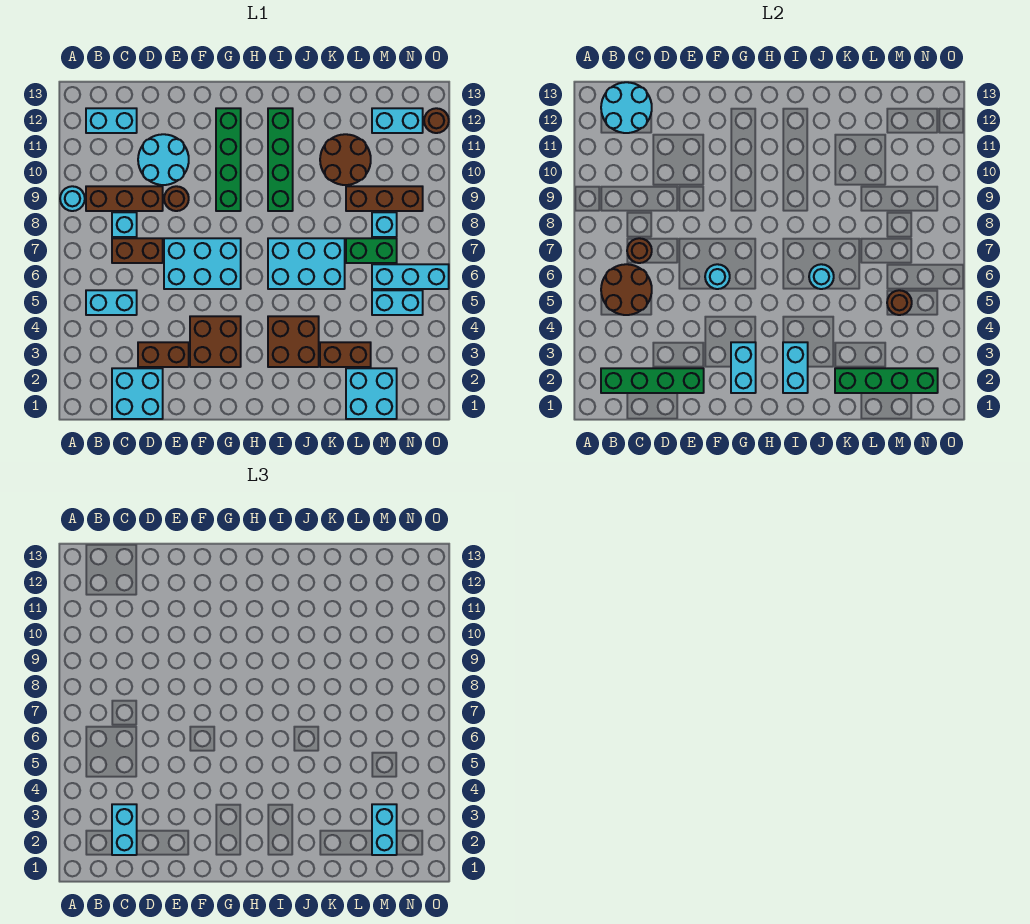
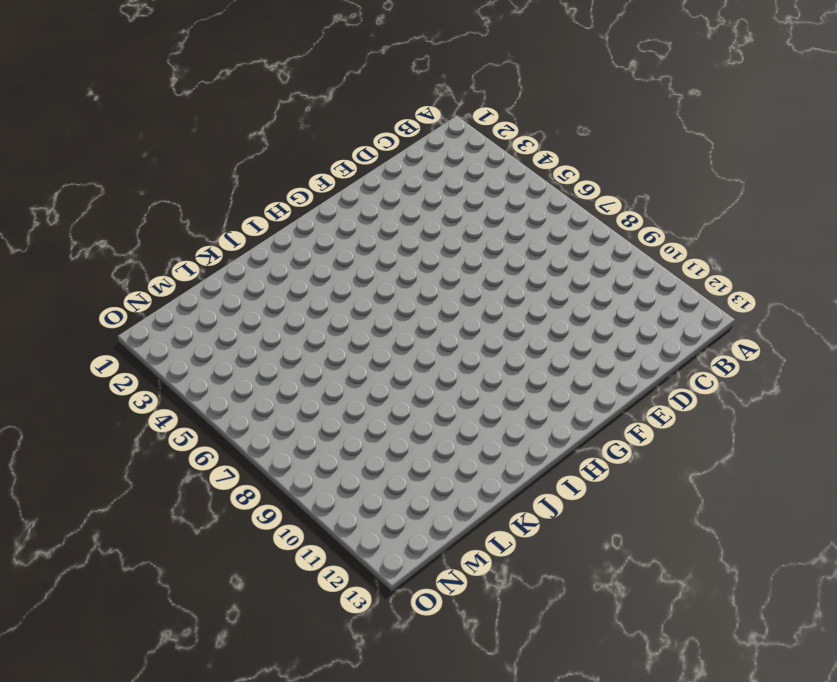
none -> cyan 1x1 round brick [60,186,85,211]
none -> cyan 1x2 brick [86,290,137,315]
none -> brown 1x3 brick [86,186,163,211]
none -> cyan 1x2 brick [86,108,137,133]

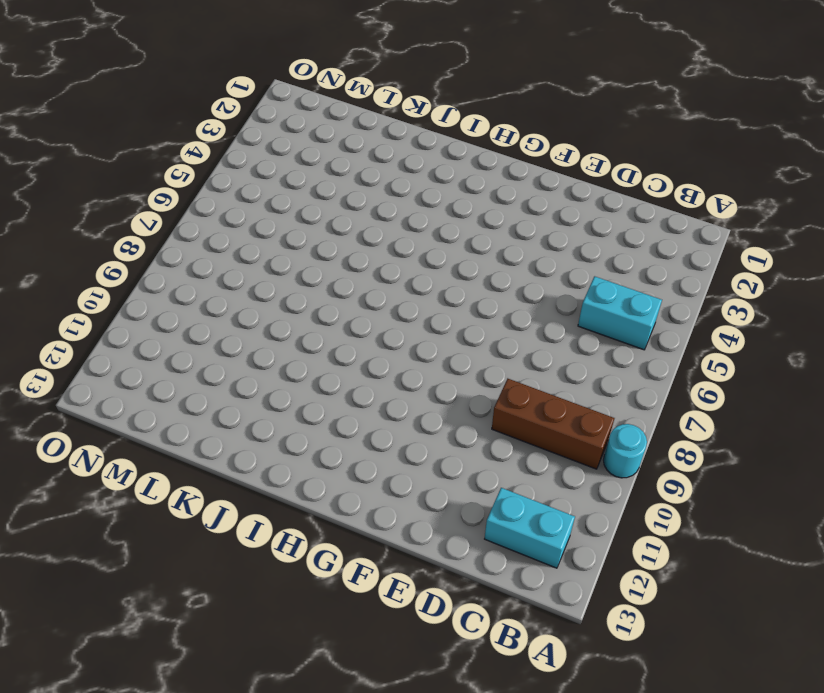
none -> cyan 2x2 brick [112,368,163,419]
none -> brown 1x2 brick [112,238,163,263]
none -> cyan 1x1 brick [112,212,137,237]
none -> brown 1x2 brick [138,342,189,367]

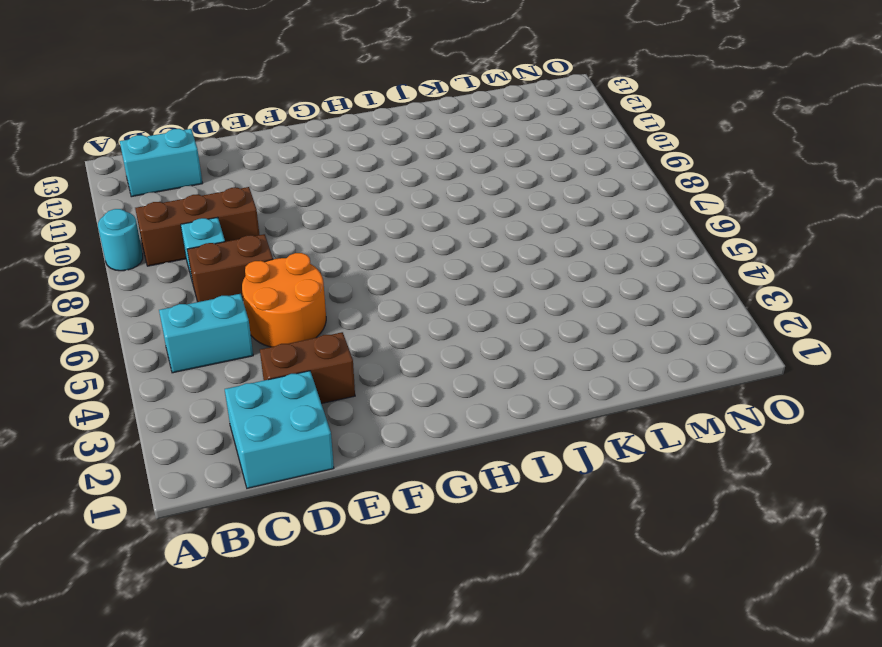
orange 2x2 round brick [242,253,326,347] -> cyan 2x3 brick [164,238,241,289]
none -> cyan 2x2 round brick [138,134,189,185]
none -> brown 1x1 round brick [164,186,189,211]
none -> brown 2x2 brick [190,316,241,367]
none -> green 1x4 brick [216,108,241,211]

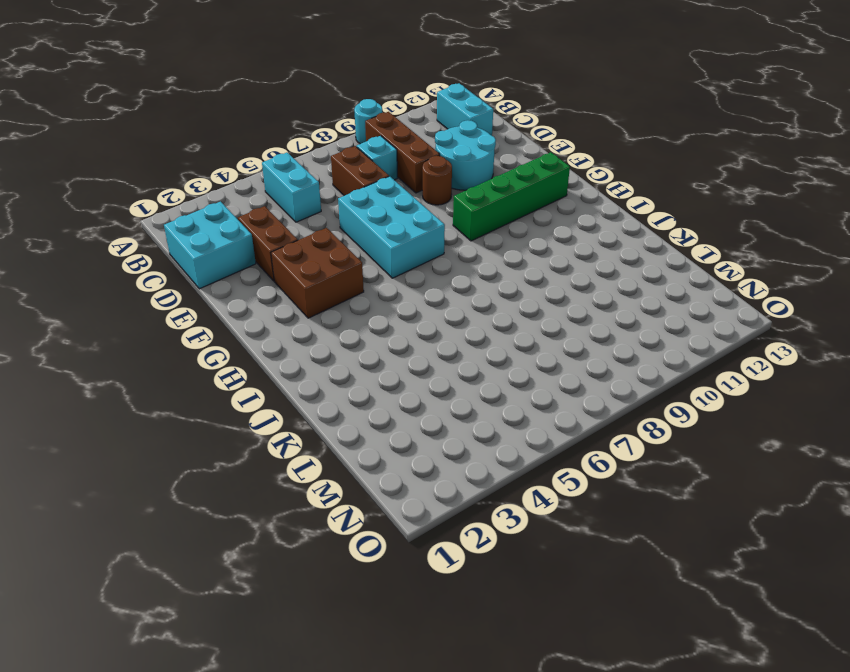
none -> brown 2x2 brick [268,316,319,367]
none -> cyan 2x3 brick [268,238,345,289]
none -> green 1x4 brick [268,108,293,211]
none -> brown 1x2 brick [320,342,371,367]

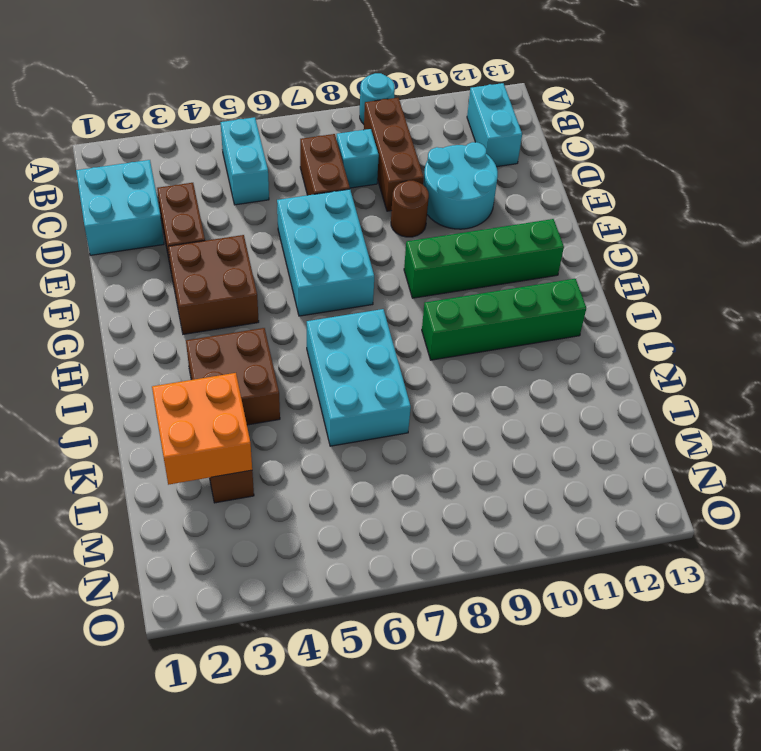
orange 2x2 brick [152,373,252,485] -> green 1x4 brick [835,368,938,393]
none -> brown 2x2 round brick [320,134,371,185]
none -> cyan 2x2 brick [346,368,397,419]
none -> green 1x2 brick [346,238,397,263]
none -> brown 1x3 brick [346,186,423,211]

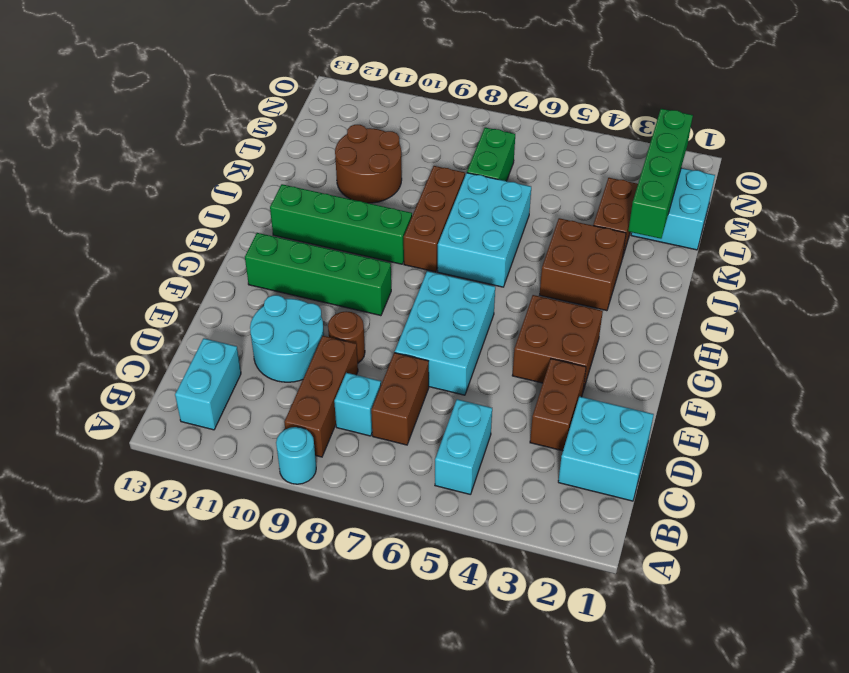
brown 1x3 brick [404,166,465,272] -> brown 1x3 brick moved to [346,186,423,211]
none -> cyan 1x2 brick [372,290,423,315]
none -> cyan 1x3 brick [372,264,449,289]
none -> cyan 1x1 brick [372,212,397,237]
none -> cyan 1x2 brick [372,108,423,133]

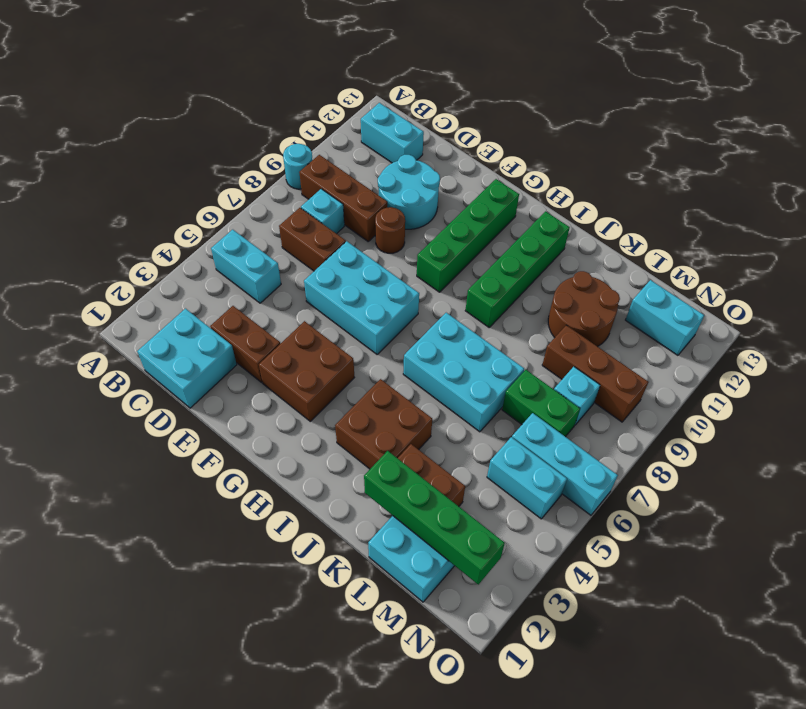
none -> brown 1x1 round brick [424,108,449,133]
none -> green 1x4 brick [601,368,704,393]
none -> brown 2x2 round brick [601,264,652,315]
none -> cyan 2x2 round brick [601,82,652,133]

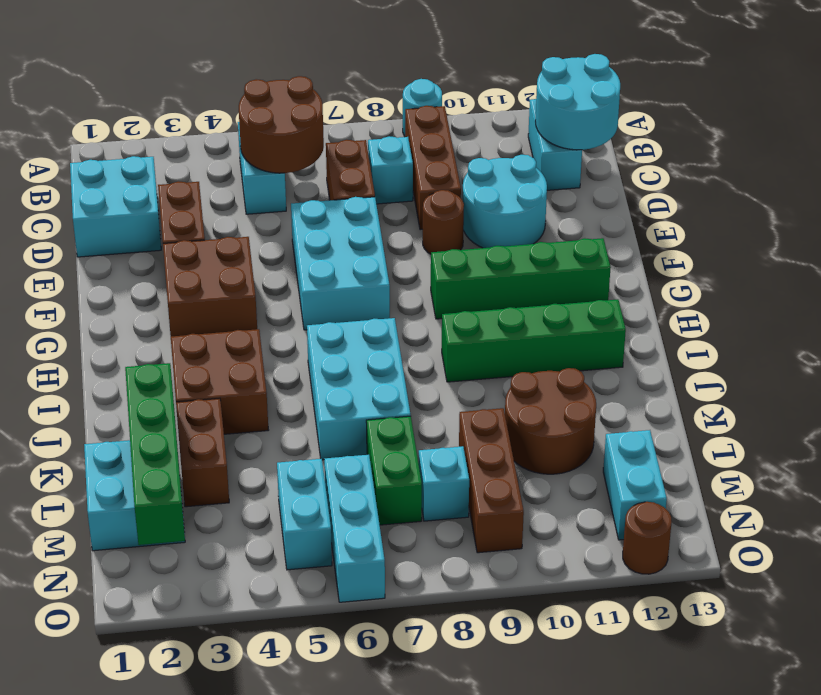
none -> green 1x4 brick [601,368,704,393]
none -> brown 1x1 round brick [627,238,652,263]
none -> cyan 1x1 round brick [705,264,730,289]
none -> cyan 1x2 brick [731,342,756,393]

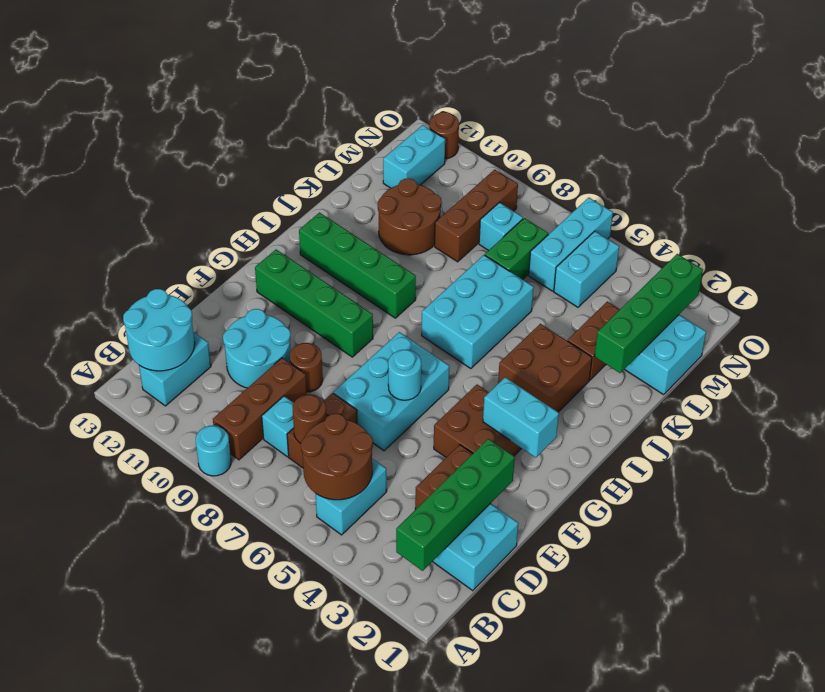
none -> cyan 1x2 brick [783,342,808,393]
none -> cyan 1x1 round brick [809,264,834,289]
none -> brown 1x1 round brick [887,290,912,315]
none -> cyan 1x2 brick [112,804,137,855]

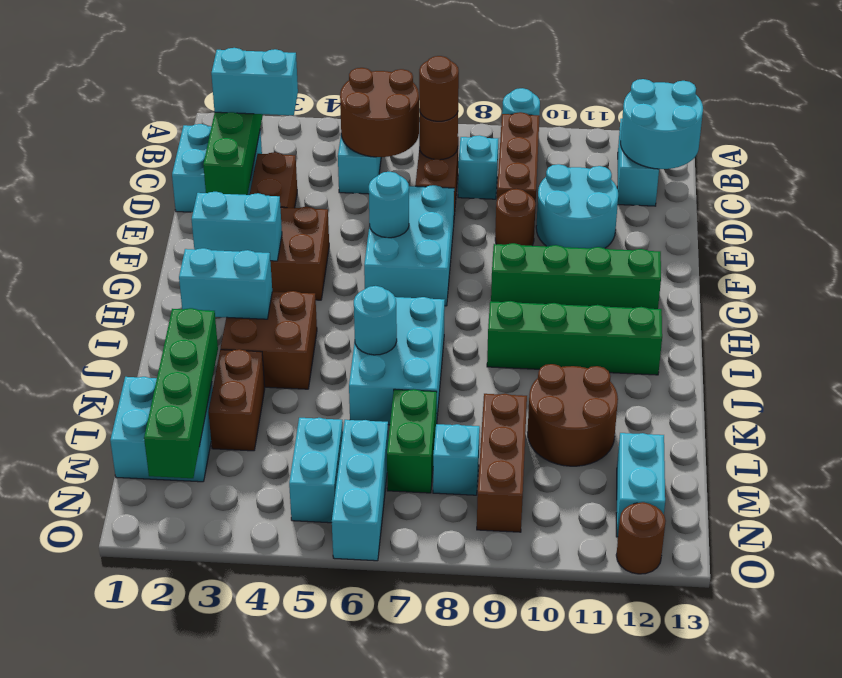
brown 1x1 round brick [419,56,459,121] -> brown 1x1 round brick moved to [887,290,912,315]
none -> cyan 1x2 brick [372,804,397,855]

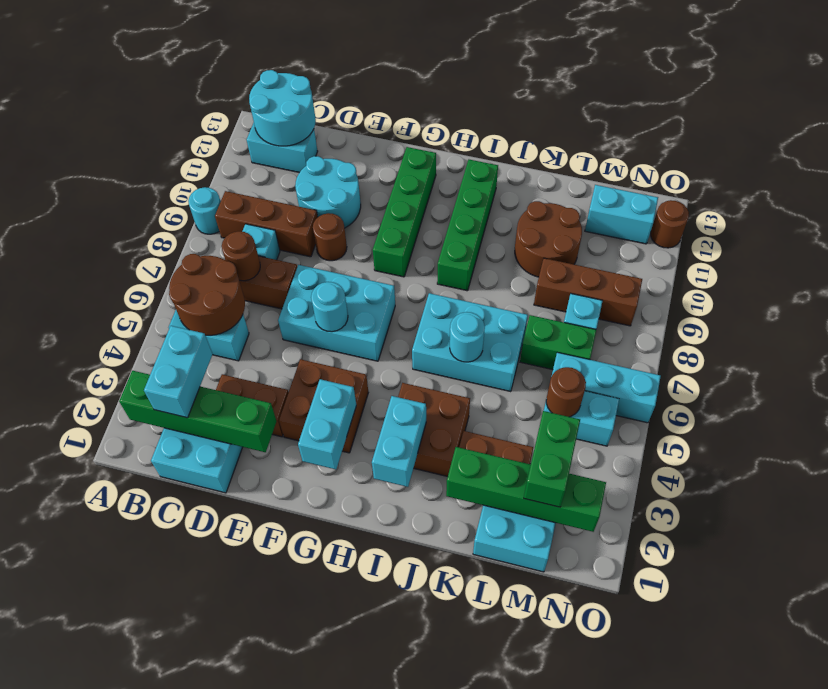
green 1x2 brick [524,411,580,507] -> cyan 1x2 brick [372,804,397,855]

